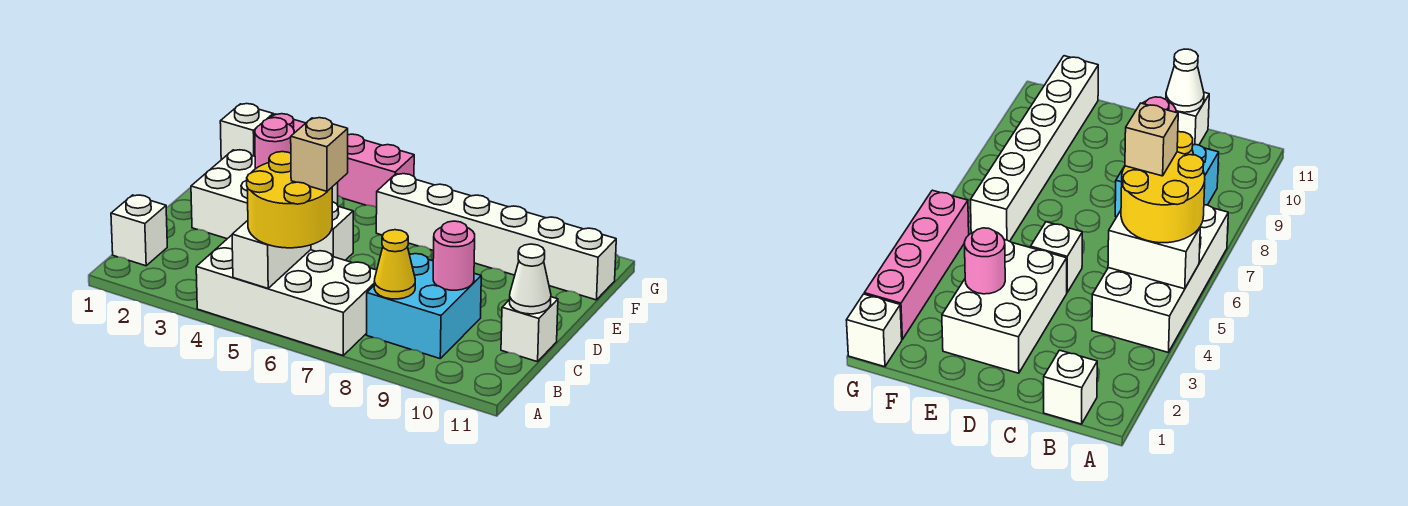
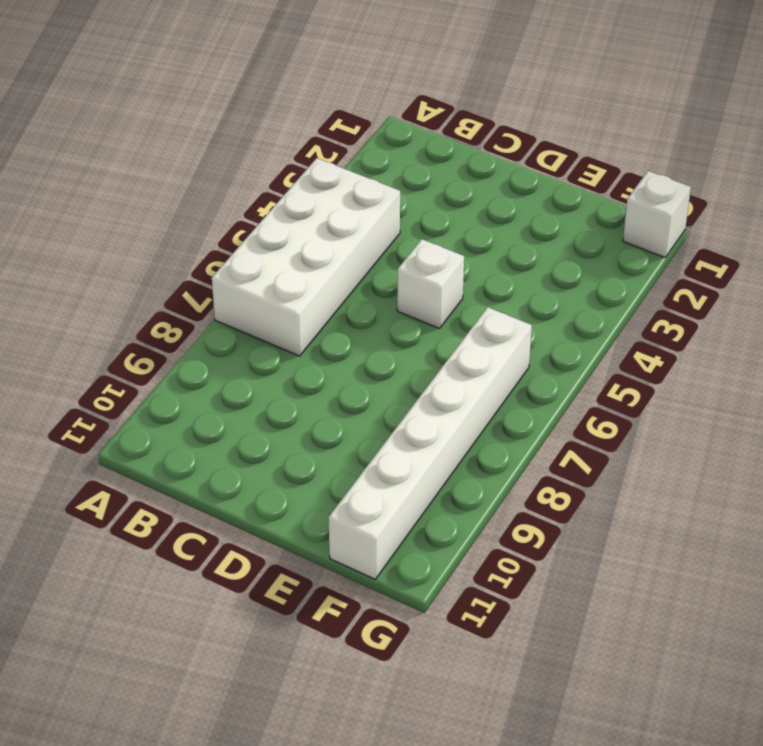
none -> white 1x1 brick [111,195,167,266]
none -> cyan 2x2 brick [367,254,481,358]
none -> white 1x1 brick [501,297,558,362]

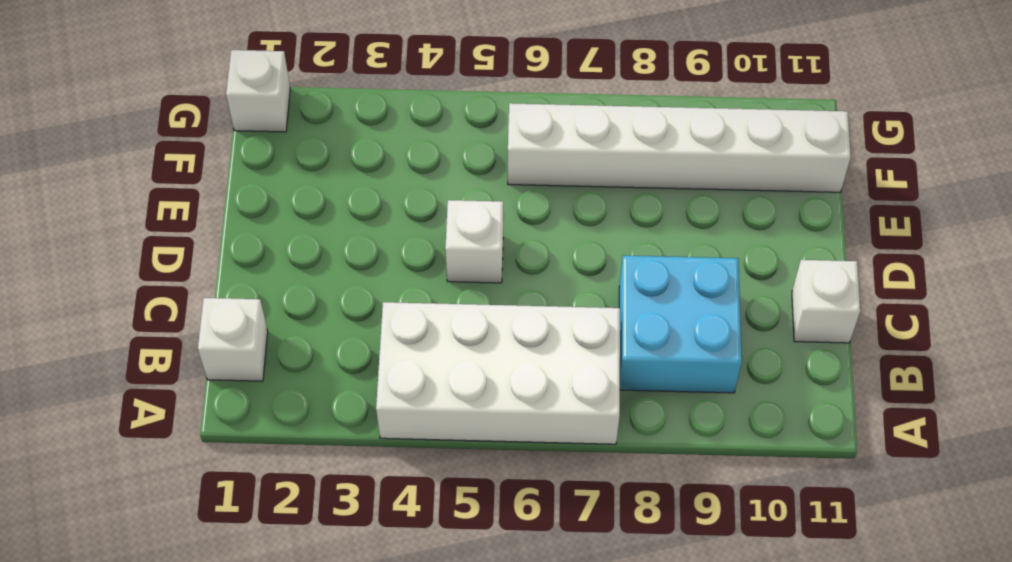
none -> white 2x3 brick [191,150,338,239]
none -> pink 1x4 brick [271,114,414,208]
none -> white 1x2 brick [232,221,311,288]

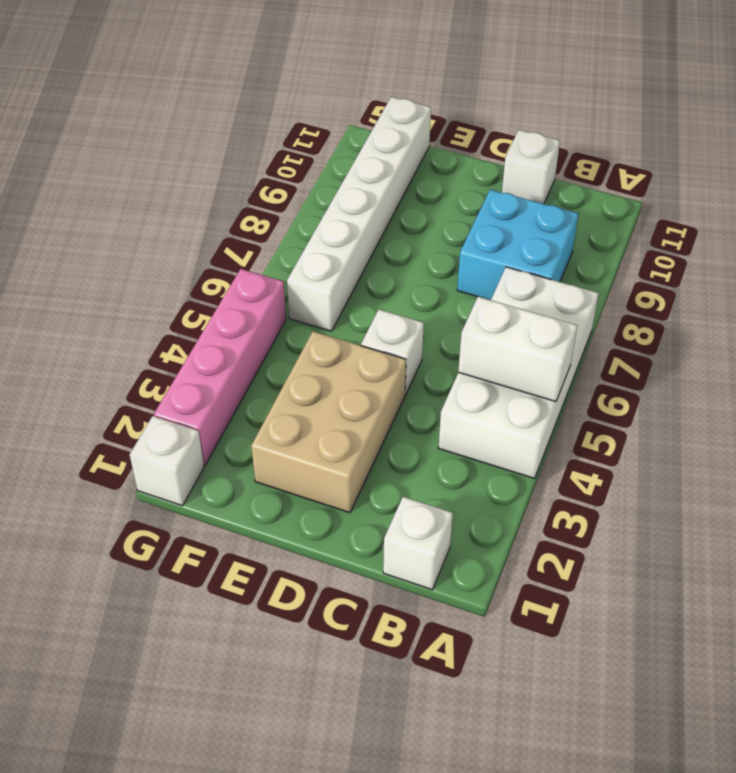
tan 2x3 brick [251,331,406,513] -> white 2x3 brick [191,150,338,239]
none -> yellow 1x1 cone [374,230,415,299]
none -> pink 1x1 round brick [433,221,475,290]
none -> white 1x1 cone [510,244,551,314]

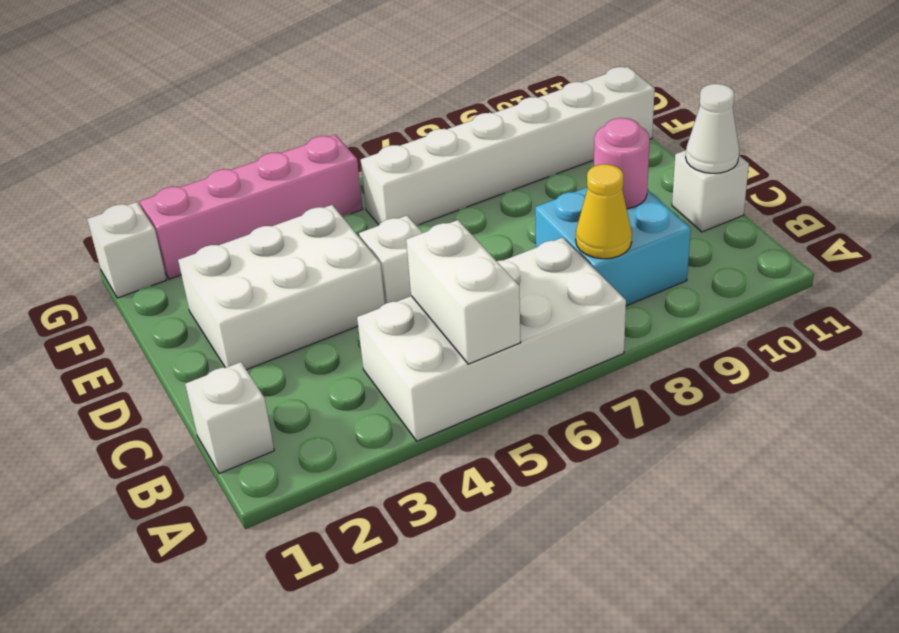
none -> pink 1x1 round brick [255,118,294,169]
none -> yellow 2x2 round brick [247,152,332,248]
none -> tan 1x1 brick [291,118,348,191]

